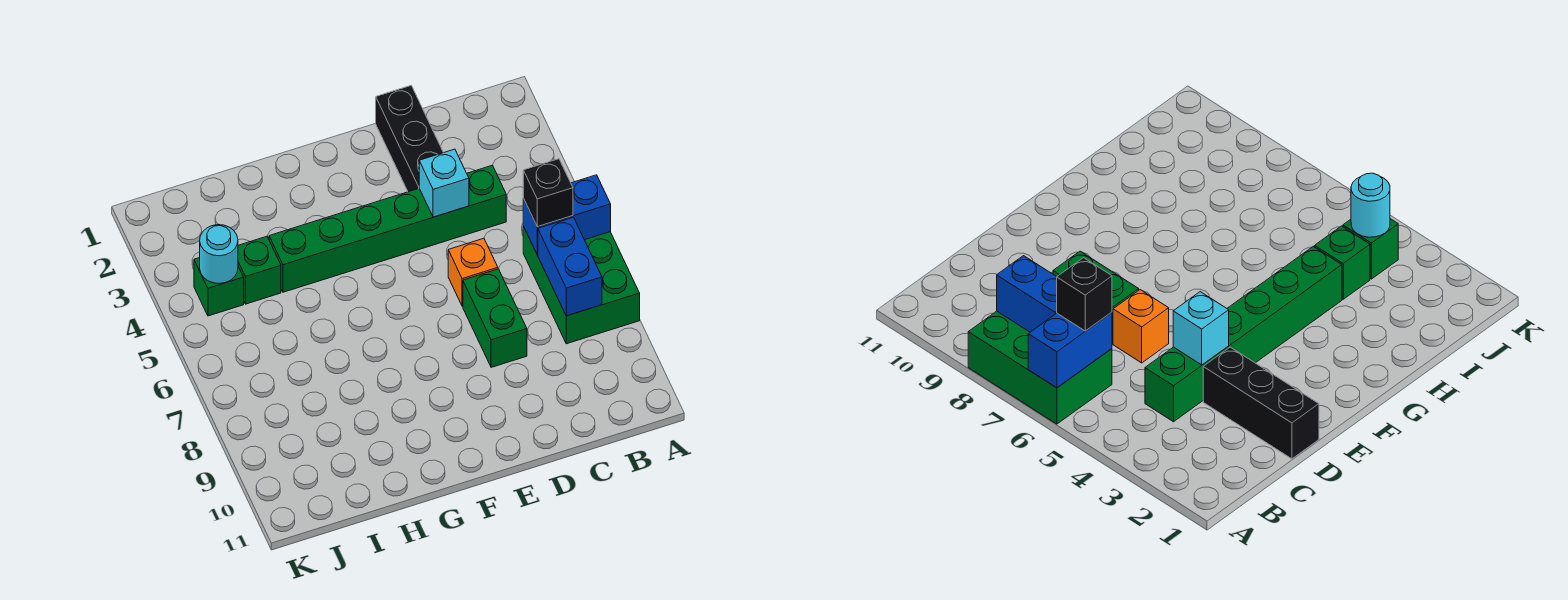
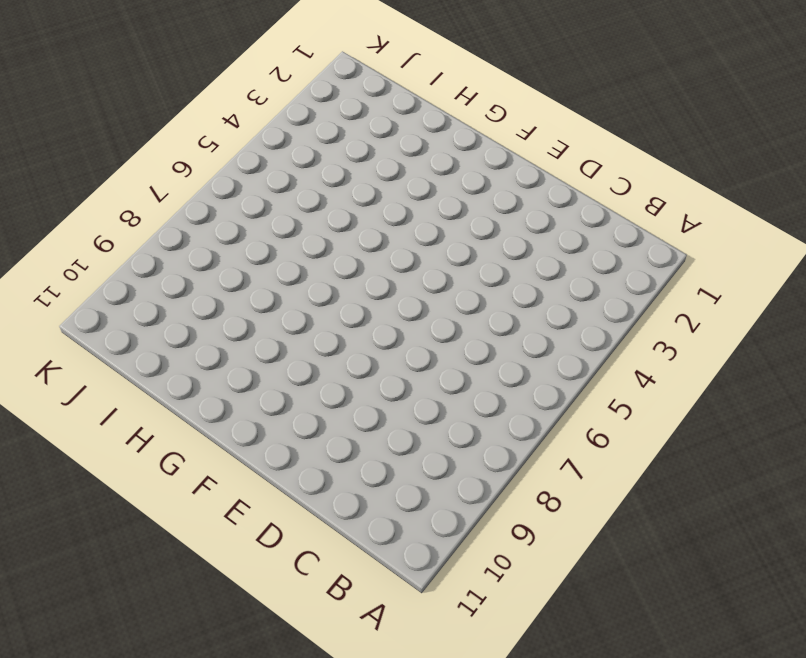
none -> green 2x3 brick [523,226,640,344]
none -> green 1x6 brick [269,165,506,292]
none -> black 1x3 brick [376,86,443,192]

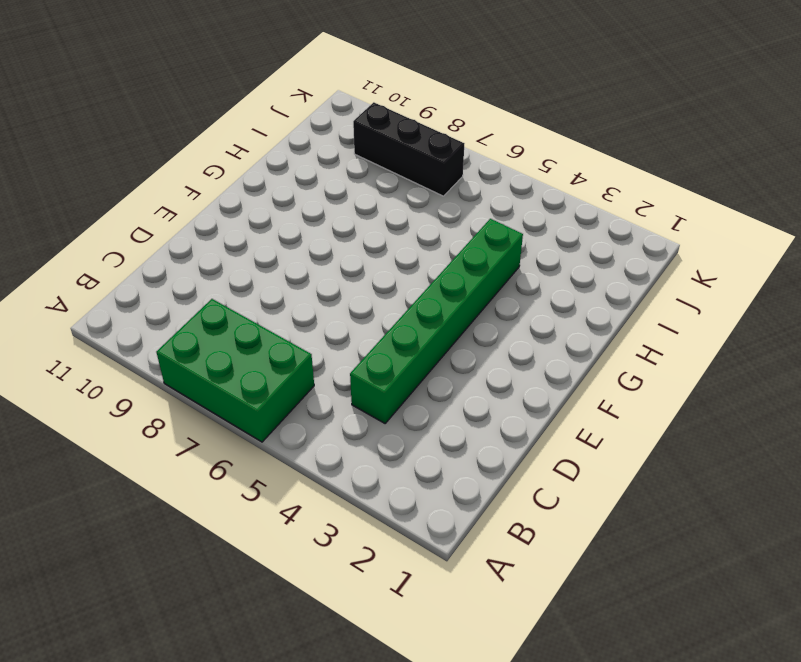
black 1x3 brick [353,102,464,196] -> black 1x3 brick moved to [376,86,443,192]
none -> orange 1x1 brick [448,238,498,306]
none -> green 1x2 brick [463,269,527,367]
none -> green 1x1 brick [238,236,281,304]

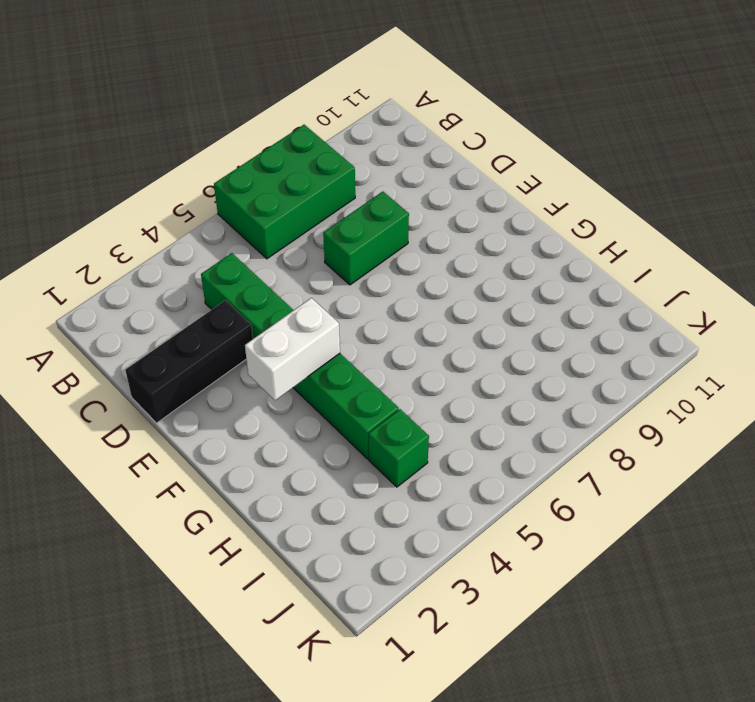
white 1x2 brick [245,298,340,400] -> none
none -> orange 1x1 brick [448,238,498,306]
none -> green 1x1 brick [194,258,244,316]
none -> blue 1x2 brick [523,175,611,255]

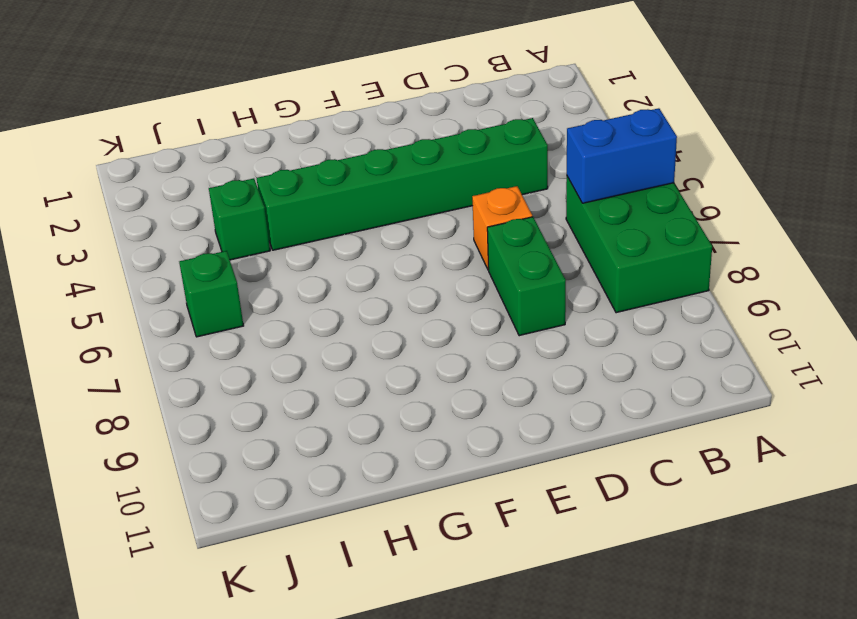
green 1x1 brick [179,251,244,337] -> green 1x1 brick moved to [194,258,244,316]
none -> black 1x3 brick [376,86,443,192]
none -> blue 1x2 brick [538,217,602,316]
none -> cyan 1x1 brick [419,149,469,217]

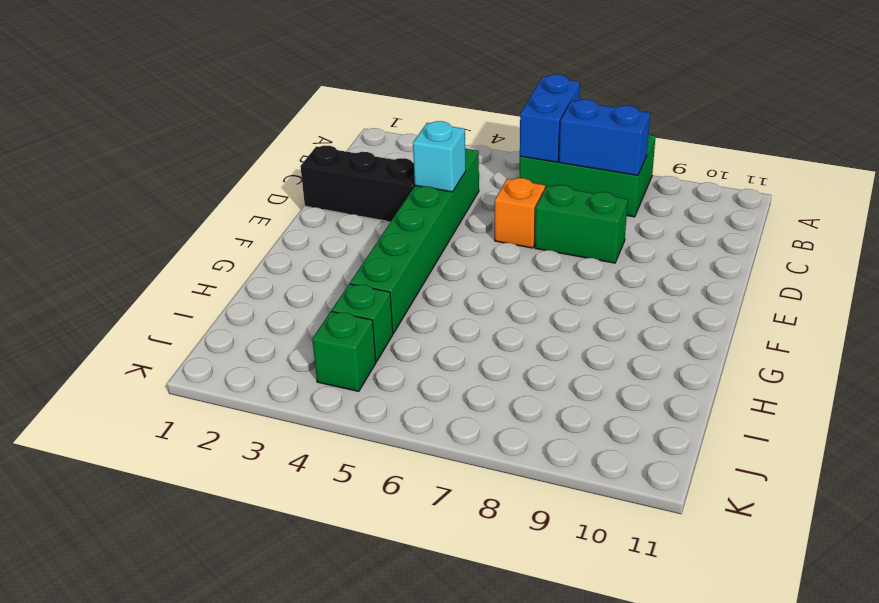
none -> cyan 1x1 round brick [200,225,238,284]
none -> black 1x1 brick [523,159,573,227]

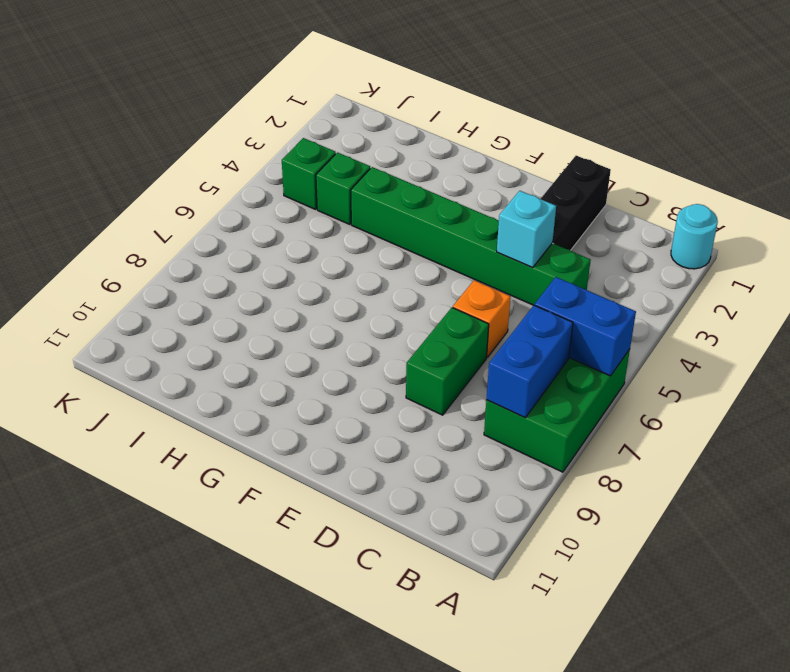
cyan 1x1 round brick [671,204,718,269] -> cyan 1x1 round brick moved to [200,225,238,284]
none -> black 1x1 brick [523,159,573,227]

